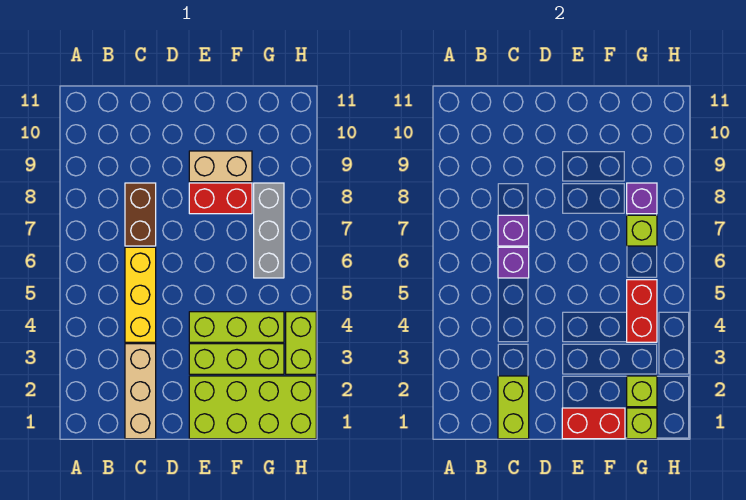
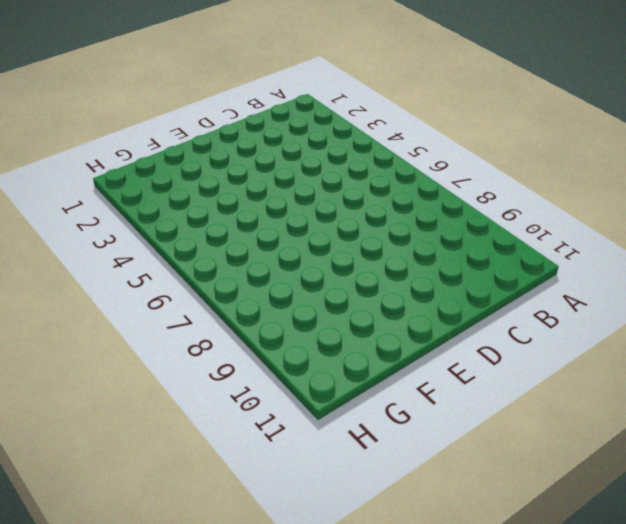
none -> tan 1x3 brick [125,344,156,439]
none -> yellow 1x3 brick [125,247,156,342]
none -> brown 1x2 brick [125,183,156,246]

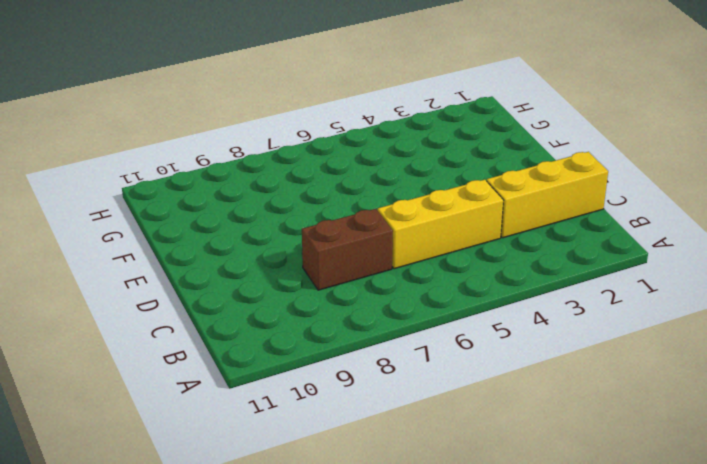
yellow 1x3 brick [487,152,608,238] -> tan 1x3 brick [125,344,156,439]
none -> lime 2x4 brick [189,376,316,439]
none -> lime 1x3 brick [189,344,284,374]
none -> lime 1x3 brick [189,312,284,342]

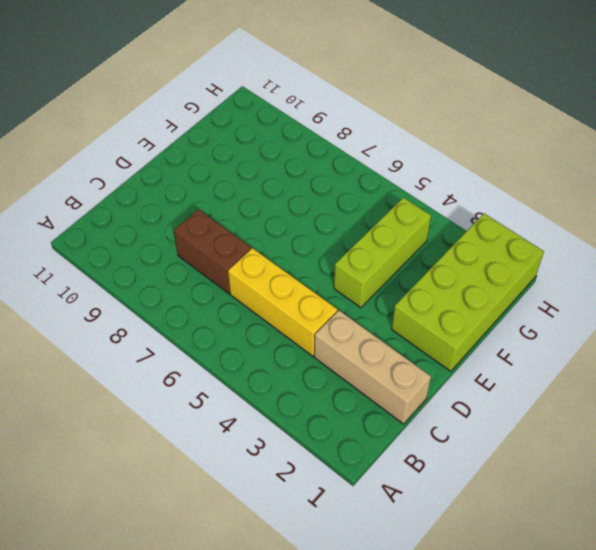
none -> lime 1x3 brick [189,344,284,374]
none -> red 1x2 brick [189,183,252,214]
none -> tan 1x2 brick [189,151,252,182]

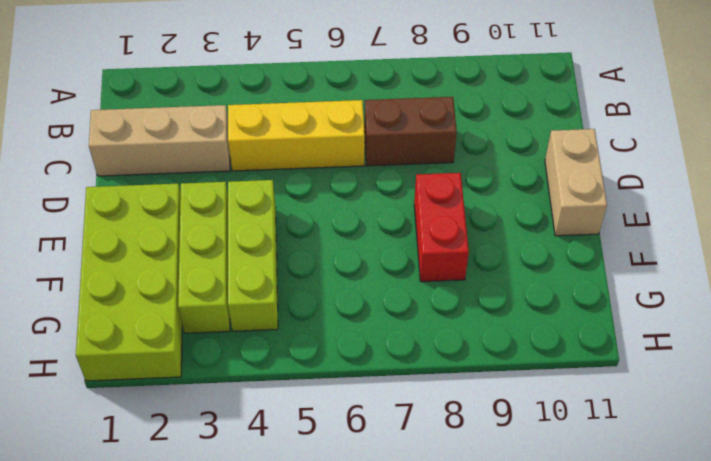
tan 1x2 brick [545,129,607,236] -> tan 1x2 brick moved to [189,151,252,182]
none -> grey 1x3 brick [254,183,284,278]
none -> lime 1x2 brick [286,312,316,374]
none -> lime 1x2 brick [498,376,529,439]

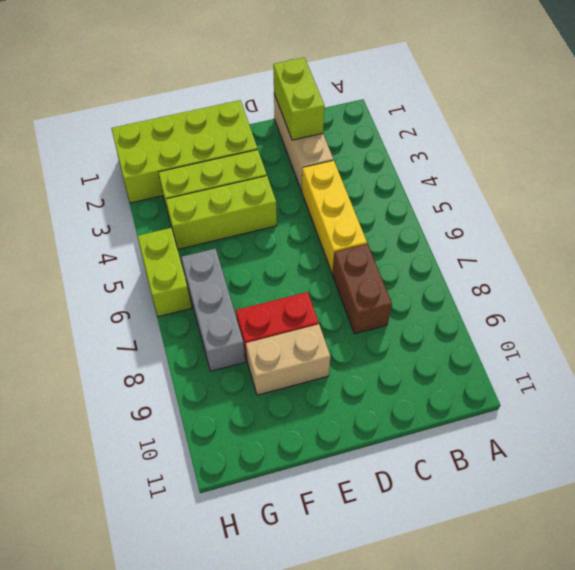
lime 1x2 brick [138,228,192,317] -> lime 1x2 brick moved to [286,312,316,374]
none -> purple 1x1 brick [498,247,529,278]
none -> purple 1x1 brick [498,215,529,246]
none -> red 1x2 brick [562,408,625,439]

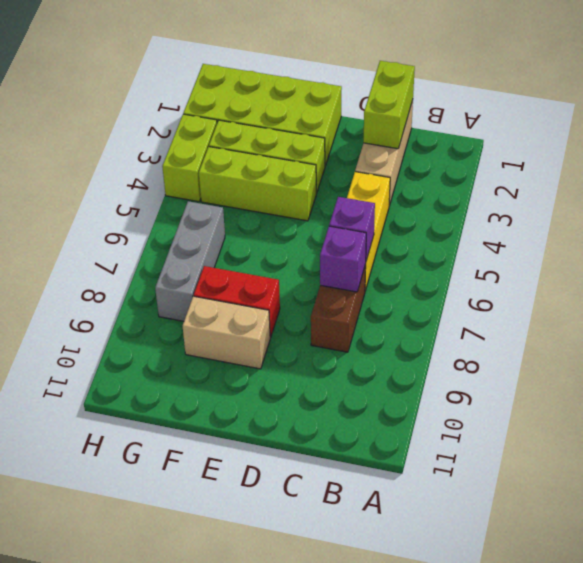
none -> red 1x2 brick [562,408,625,439]
none -> lime 1x1 brick [627,408,657,439]
none -> lime 1x1 brick [627,376,657,407]

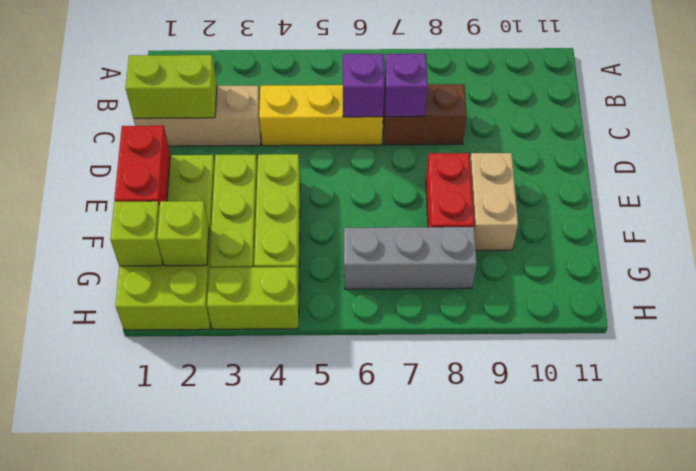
none -> red 1x2 brick [627,280,657,342]
none -> lime 1x1 brick [627,215,657,246]
none -> purple 1x1 brick [627,183,657,214]

